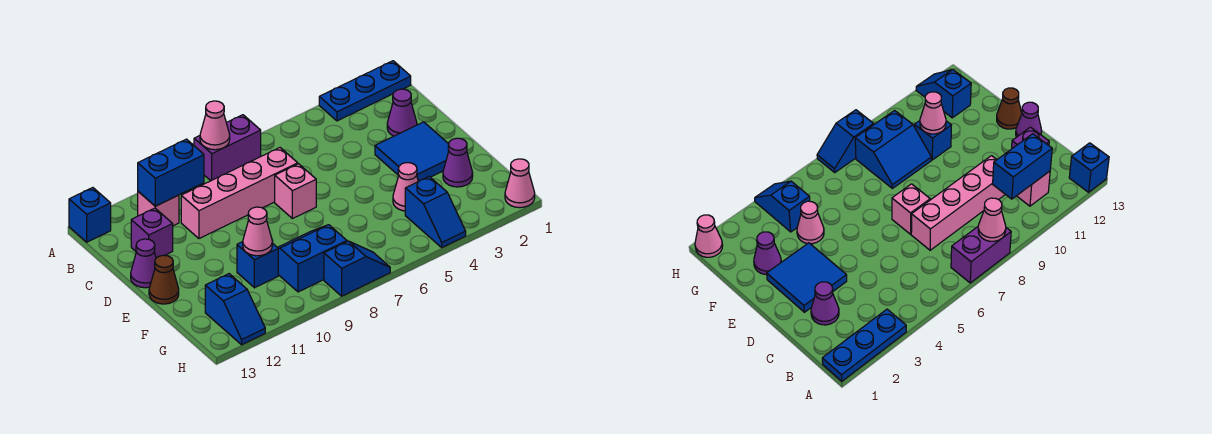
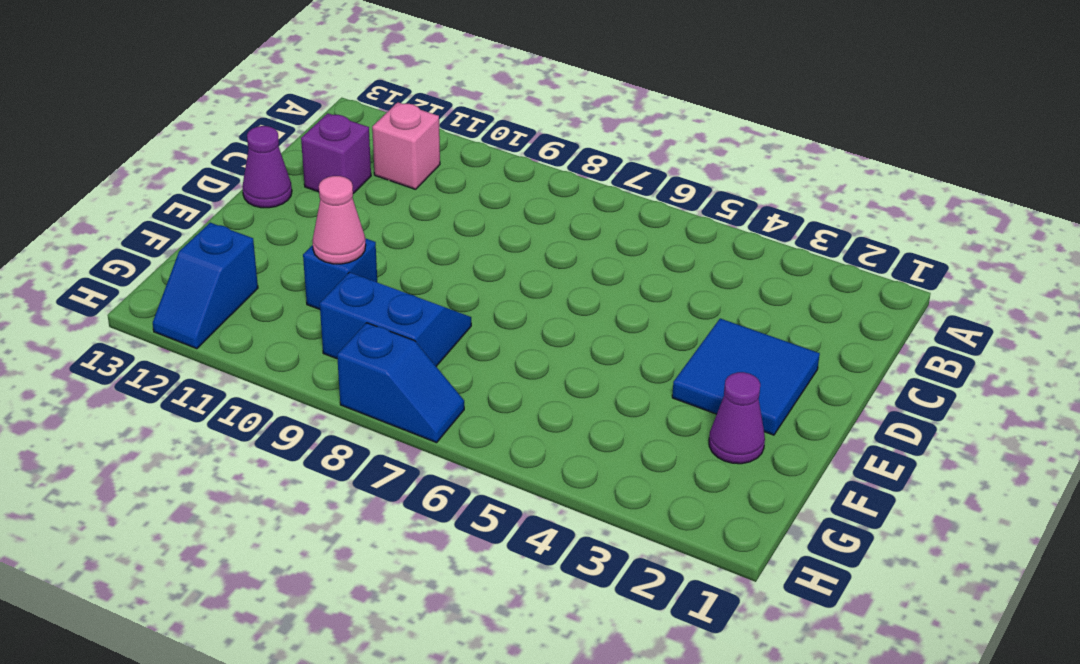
none -> blue 1x3 plate [319,61,411,121]
none -> purple 1x2 brick [194,115,261,181]
none -> blue 1x1 brick [69,188,111,242]

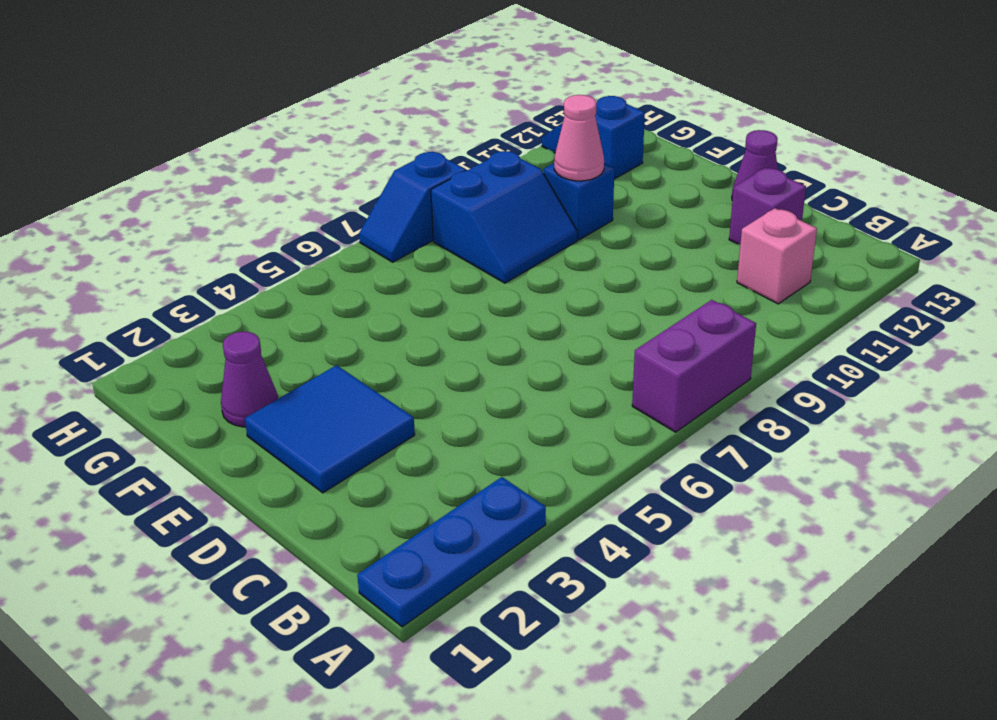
none -> blue 1x1 brick [69,188,111,242]
none -> purple 1x1 cone [387,89,417,136]
none -> pink 1x4 brick [181,148,298,238]

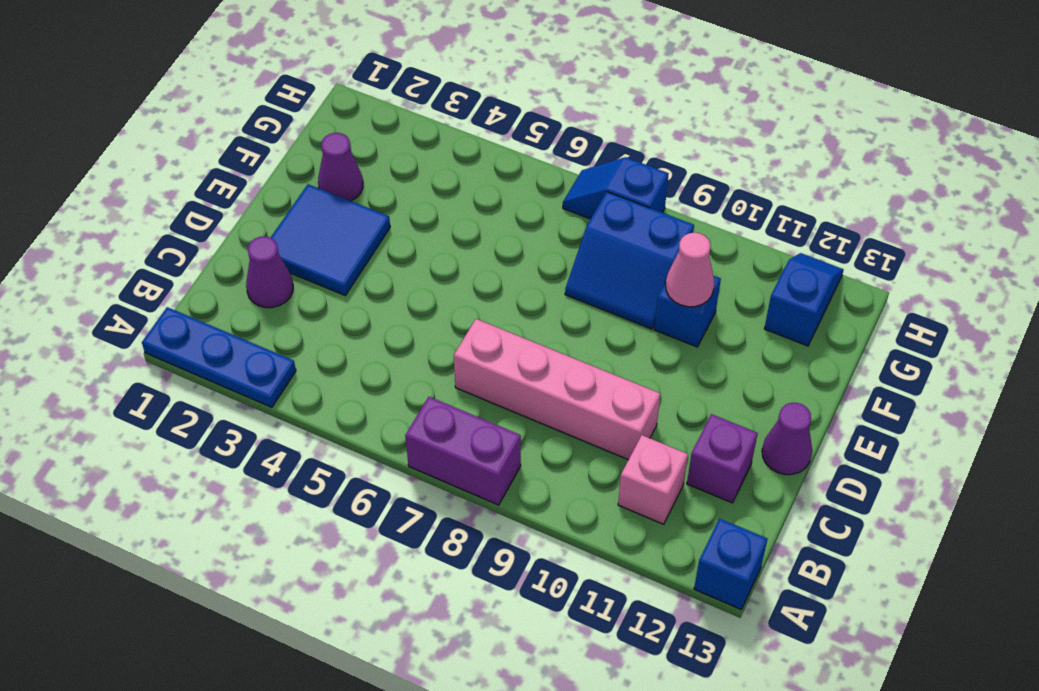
none -> pink 1x1 brick [275,164,316,219]
none -> brown 1x1 cone [149,255,179,304]
none -> pink 1x1 cone [393,163,418,211]

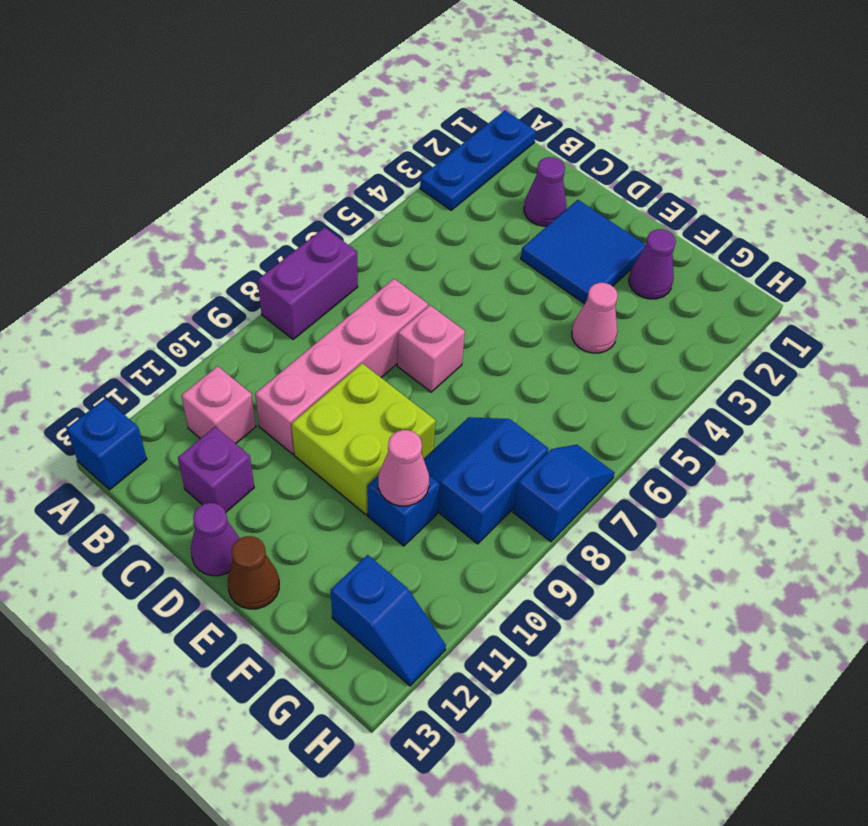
lime 2x2 brick [292,363,436,515] -> none
none -> blue 1x2 slope [405,177,466,247]
none -> pink 1x1 cone [505,159,535,208]
none -> pink 1x1 cone [200,101,230,150]

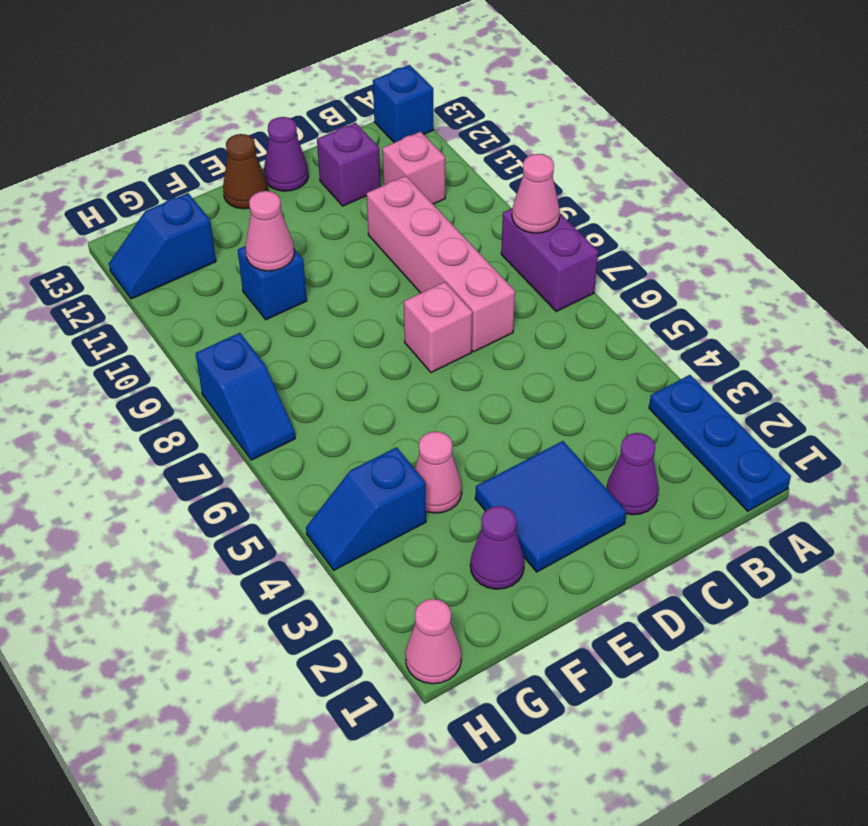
none -> blue 2x2 slope [277,225,347,292]
none -> blue 1x2 brick [138,139,204,206]

